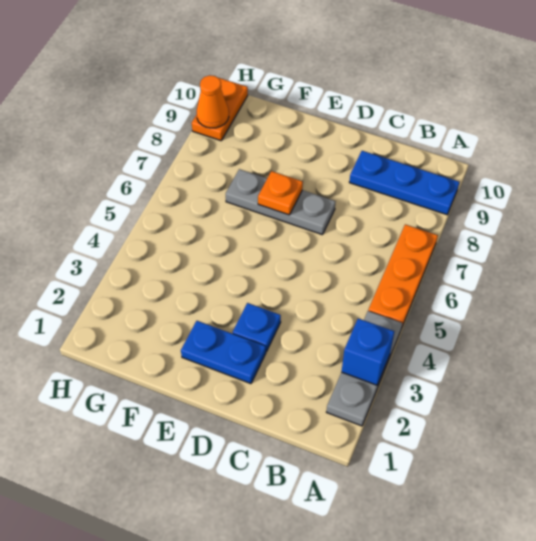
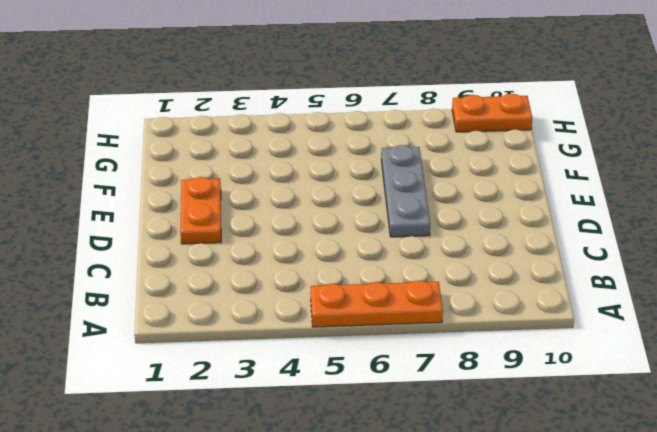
orange 1x2 plate [180,177,221,244] -> blue 1x2 plate [181,321,266,384]
none -> grey 1x3 plate [327,311,402,426]
none -> blue 1x3 plate [349,151,459,215]

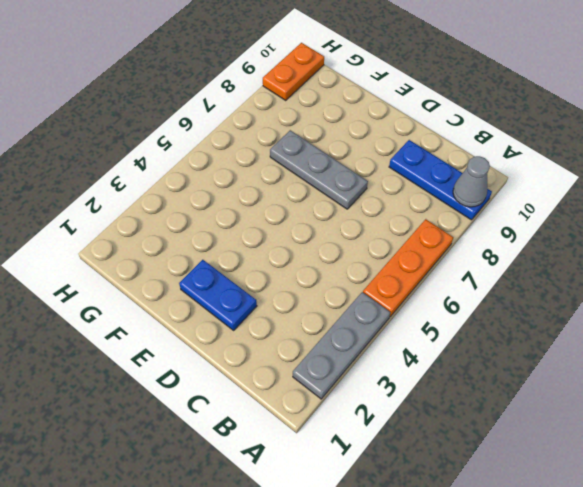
grey 1x1 cone [453,156,490,207] -> none
none -> blue 1x1 plate [233,303,281,352]
none -> blue 1x1 brick [342,318,394,385]

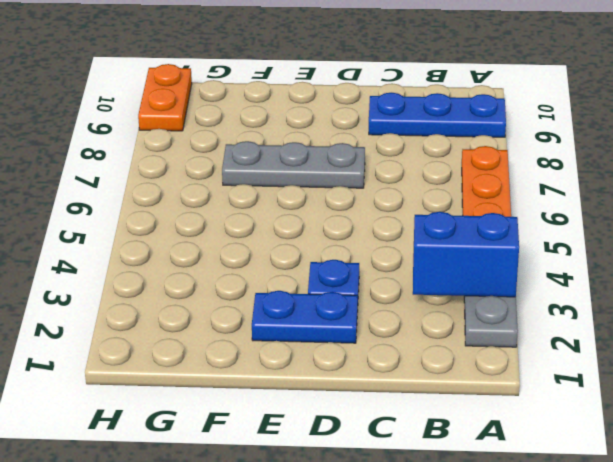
blue 1x2 brick [413,212,519,297] -> blue 1x1 brick [342,318,394,385]
none -> orange 1x1 plate [258,171,303,215]
none -> orange 1x1 cone [197,75,229,128]

